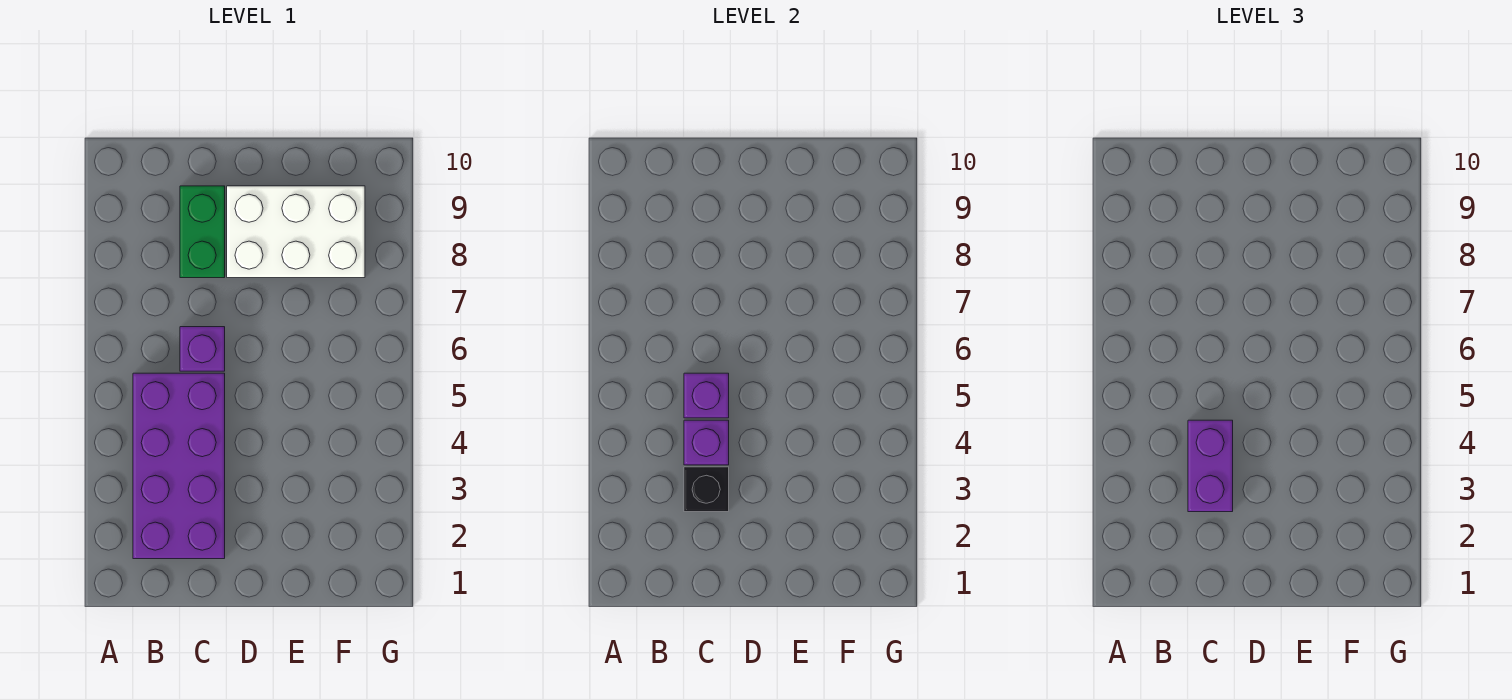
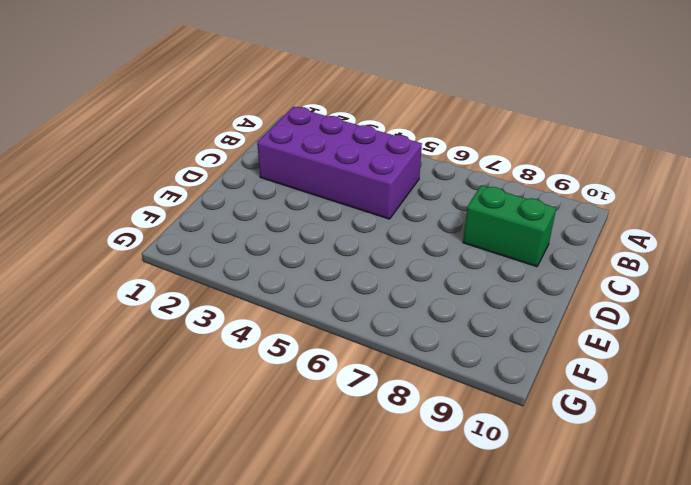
none -> purple 1x1 brick [180,327,225,371]
none -> white 2x3 brick [227,186,365,278]

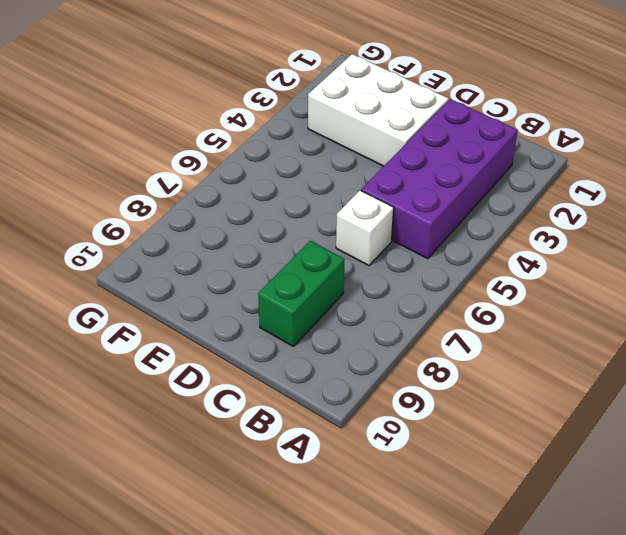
white 1x1 brick [336,190,394,266] -> purple 1x1 brick [180,327,225,371]
white 2x3 brick [308,54,449,166] -> white 2x3 brick moved to [227,186,365,278]
none -> black 1x1 brick [684,467,729,512]
none -> purple 1x1 brick [684,420,729,465]

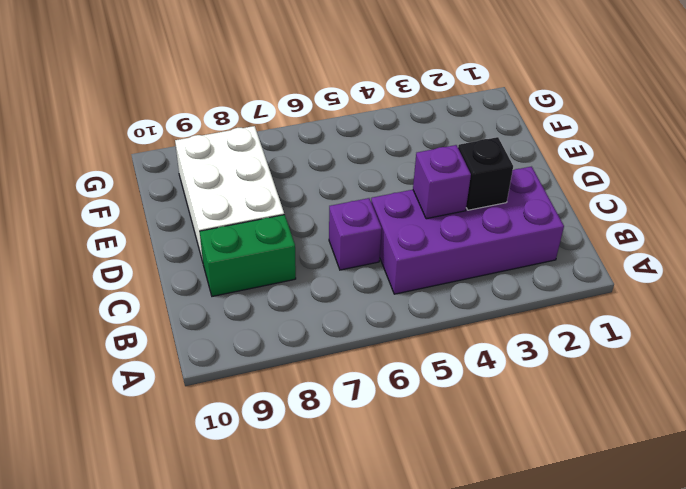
none -> purple 1x1 brick [684,373,729,418]
none -> purple 1x2 brick [1188,420,1233,512]

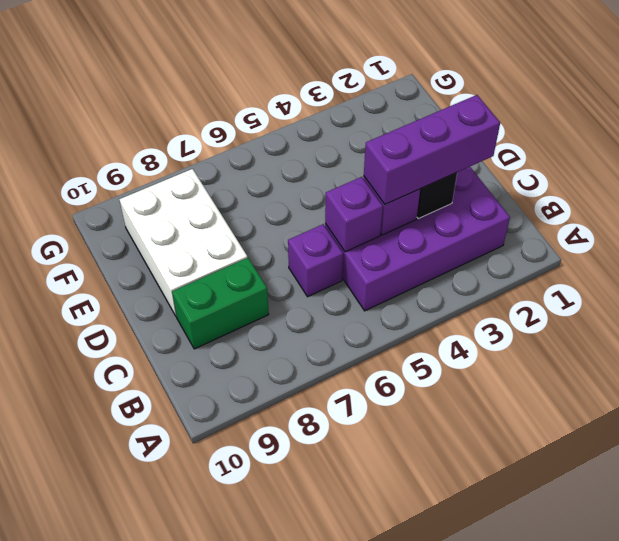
purple 1x3 brick [364,95,500,204] -> purple 1x2 brick [1188,420,1233,512]

